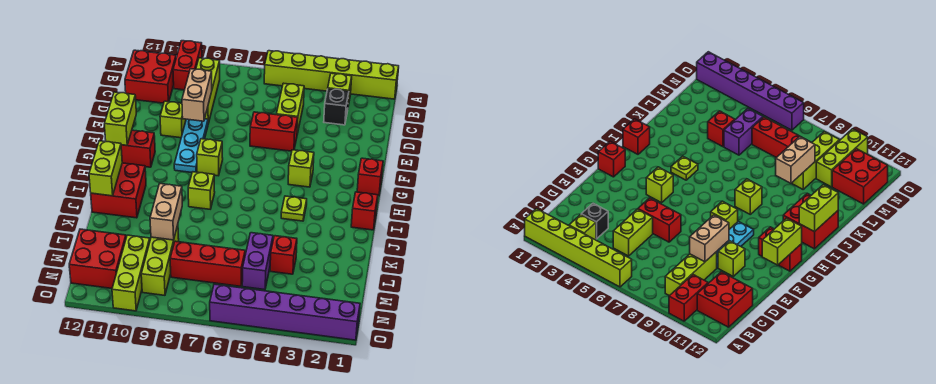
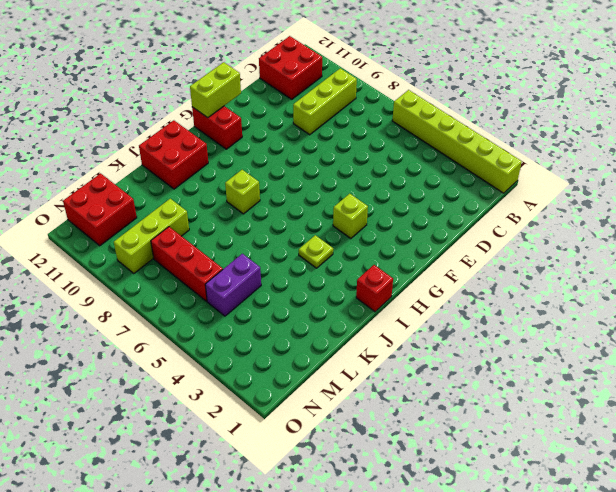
none -> red 1x2 brick [173,41,202,90]
none -> lime 1x1 brick [328,73,352,106]
none -> black 1x1 brick [324,89,349,125]

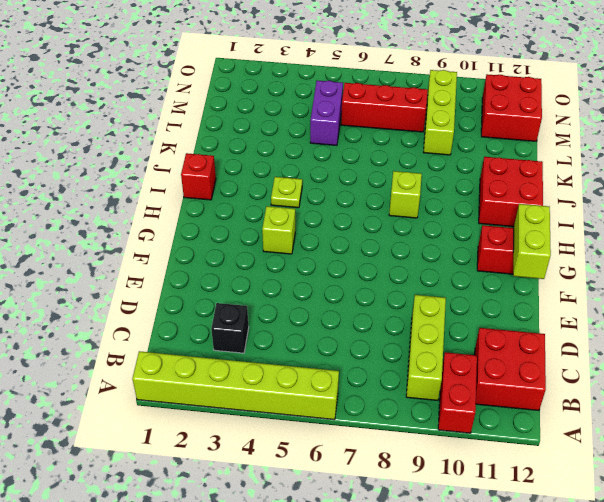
none -> lime 1x1 brick [328,73,352,106]
none -> lime 1x2 brick [276,83,304,134]
none -> red 1x2 brick [250,112,298,151]

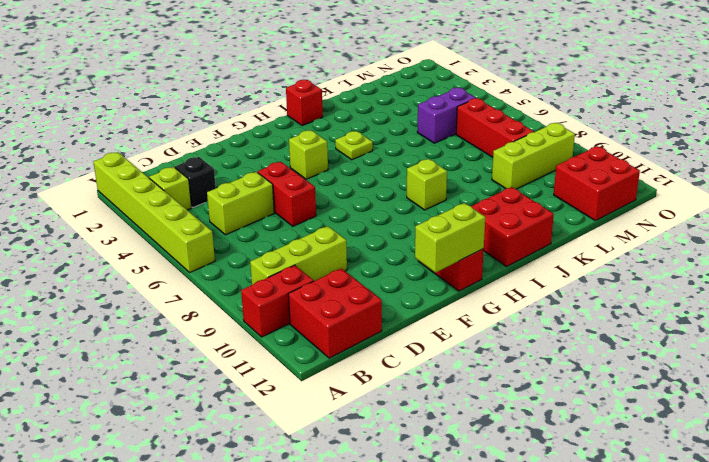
none -> cyan 1x3 plate [174,119,208,173]
none -> lime 1x1 brick [160,101,186,138]
none -> red 1x1 brick [357,158,383,196]

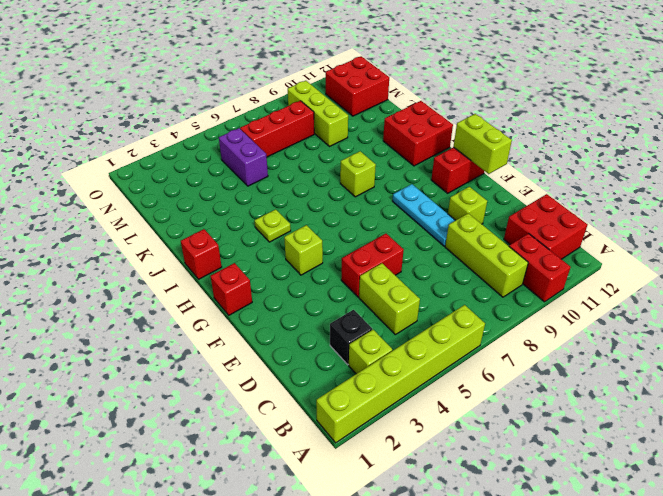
none -> lime 1x1 brick [197,139,223,176]
none -> red 1x1 brick [270,236,297,274]
none -> lime 1x3 brick [112,235,150,311]

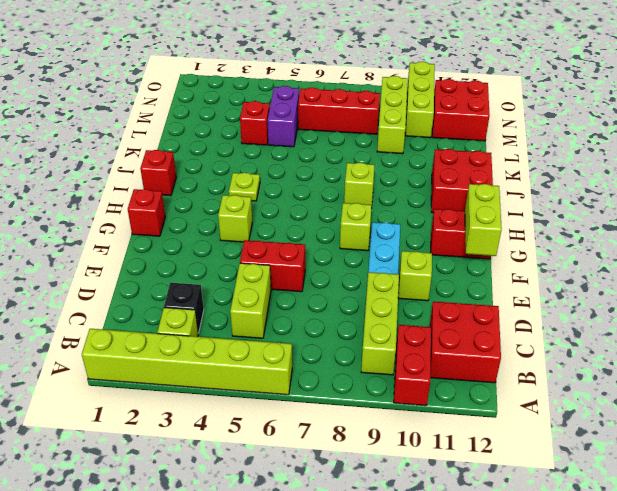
none -> purple 1x6 brick [210,284,360,340]
none -> tan 1x2 brick [182,69,212,121]
none -> lime 1x2 brick [89,141,122,196]

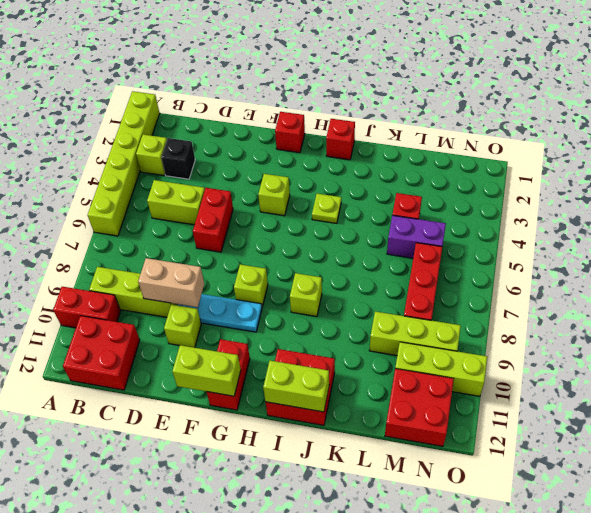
none -> purple 1x6 brick [210,284,360,340]
none -> tan 1x2 brick [150,184,182,240]

